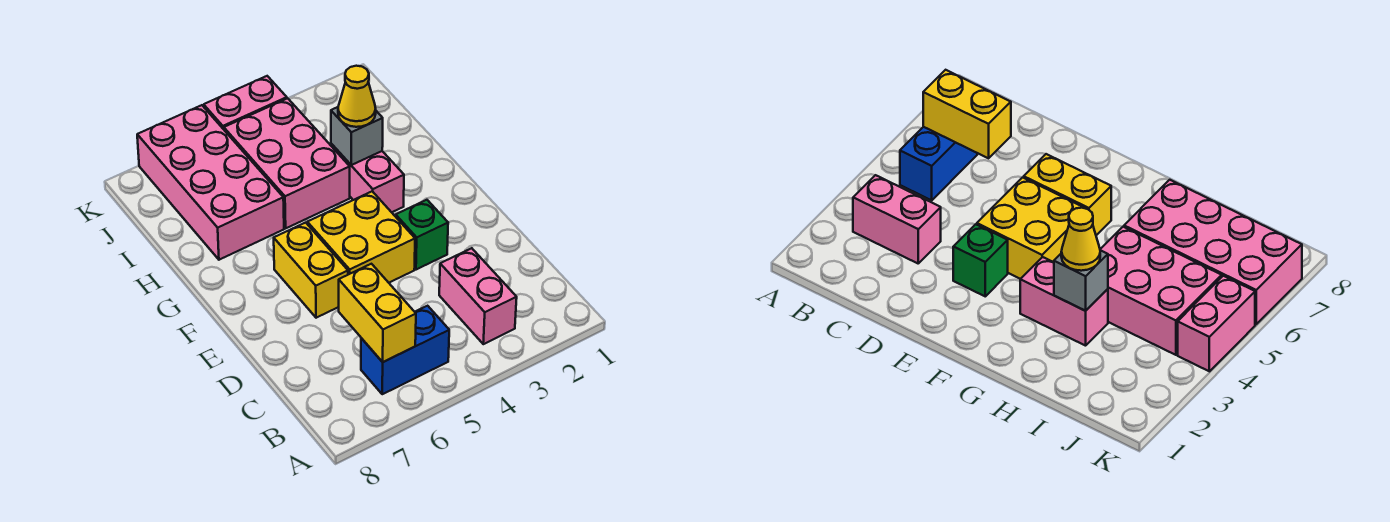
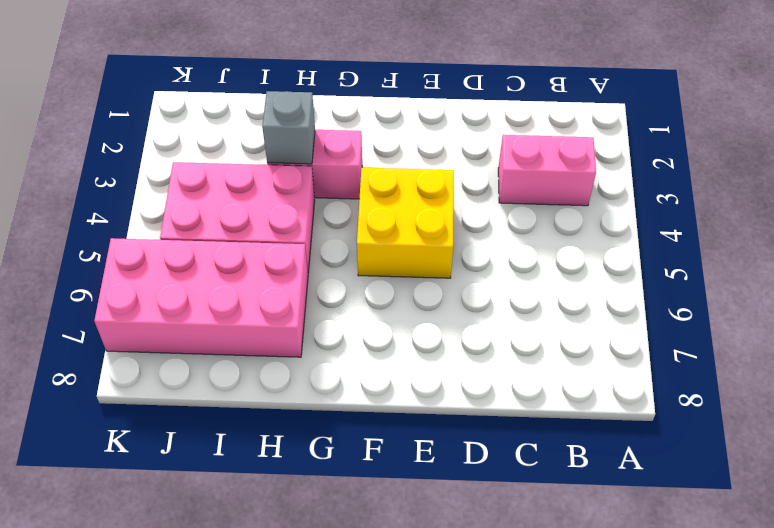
none -> blue 1x2 brick [361,306,449,394]
none -> green 1x1 brick [396,200,448,270]
none -> yellow 1x2 brick [274,223,348,318]

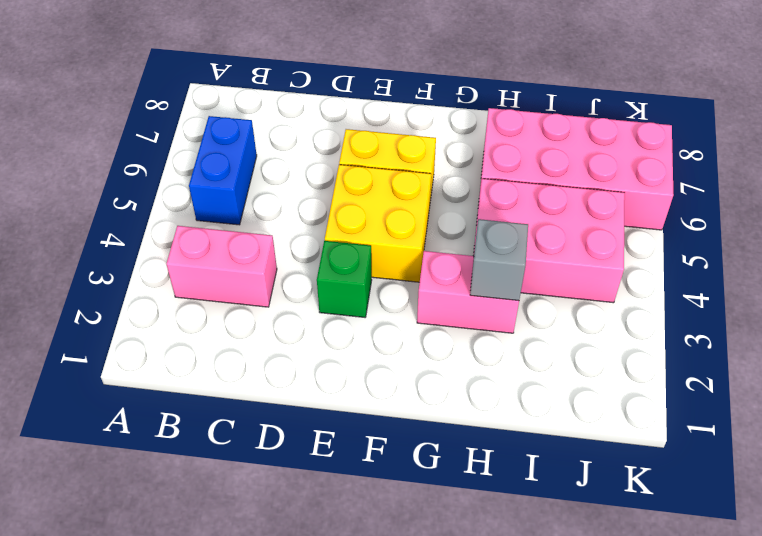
none -> pink 1x2 brick [204,76,287,129]
none -> yellow 1x2 brick [339,264,416,362]
none -> yellow 1x1 cone [338,66,376,127]

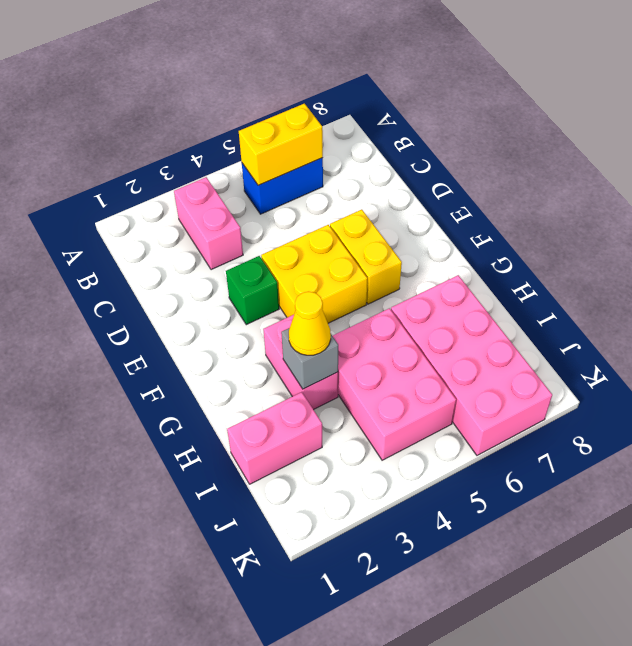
yellow 1x2 brick [239,104,323,185] -> yellow 1x2 brick turned to [339,264,416,362]
pink 1x2 brick [227,392,322,484] -> pink 1x2 brick moved to [204,76,287,129]

